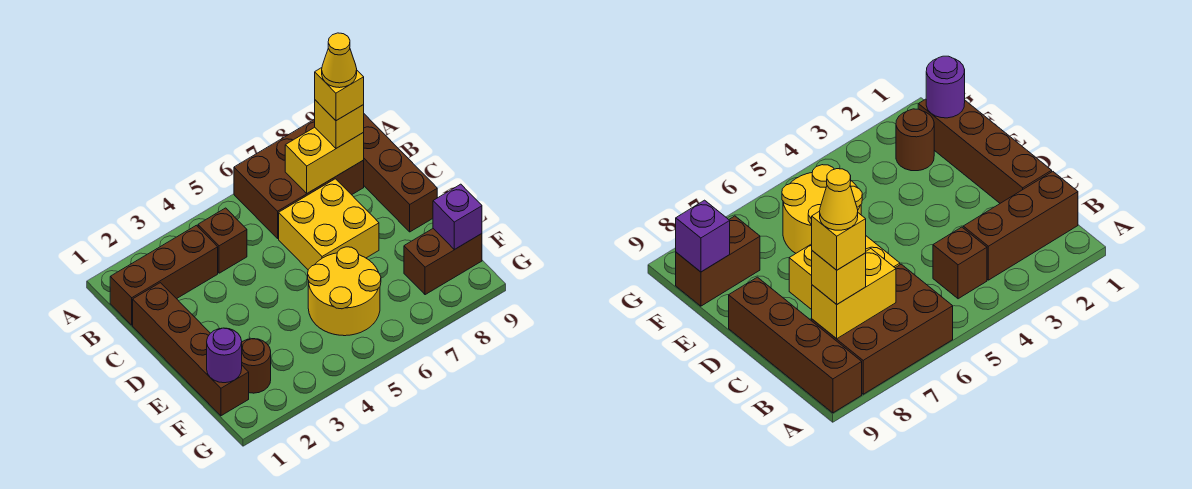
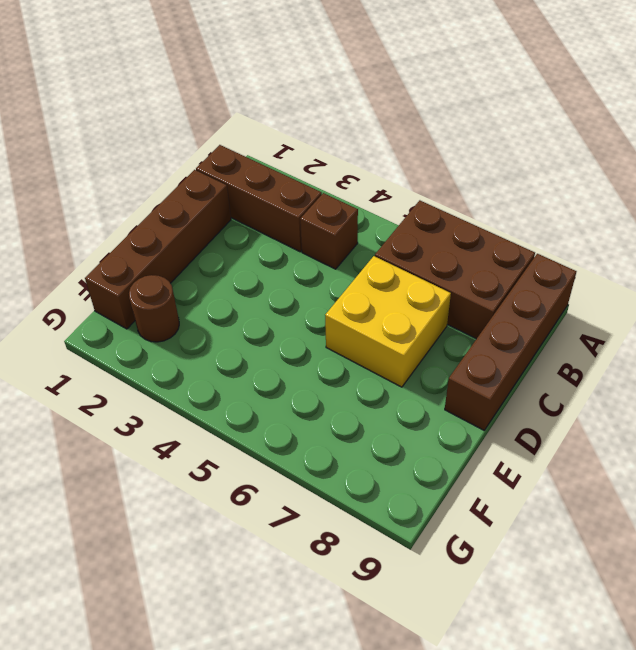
none -> yellow 2x2 round brick [308,247,381,336]
none -> brown 1x2 brick [404,229,482,295]
none -> yellow 1x2 brick [285,127,364,193]

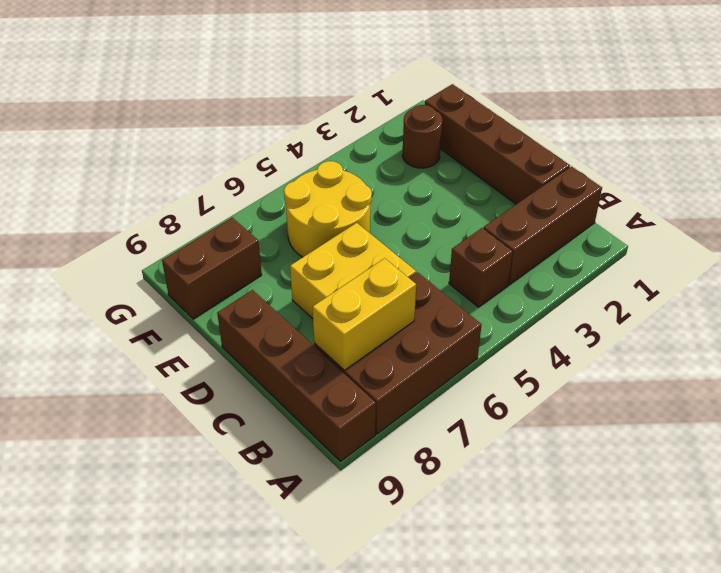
none -> purple 1x1 round brick [207,328,242,383]
none -> purple 1x1 brick [433,184,482,250]
none -> yellow 1x1 brick [315,100,364,148]

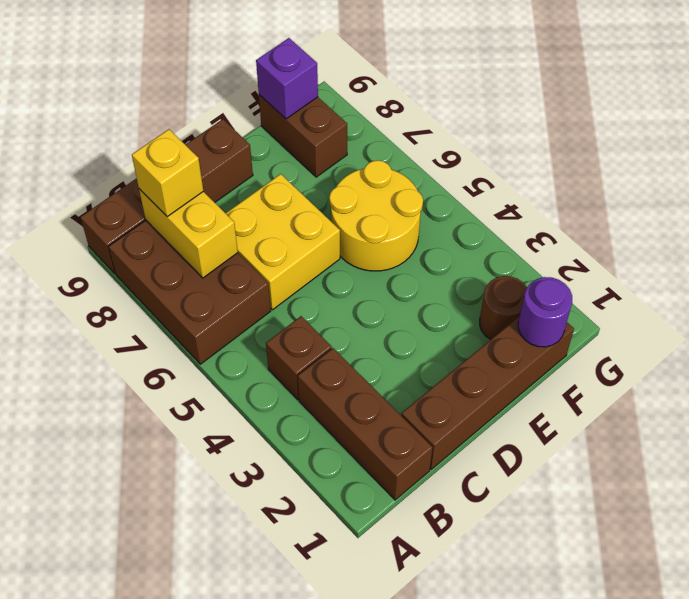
none -> yellow 1x1 brick [315,68,364,121]
none -> yellow 1x1 cone [322,33,357,88]

